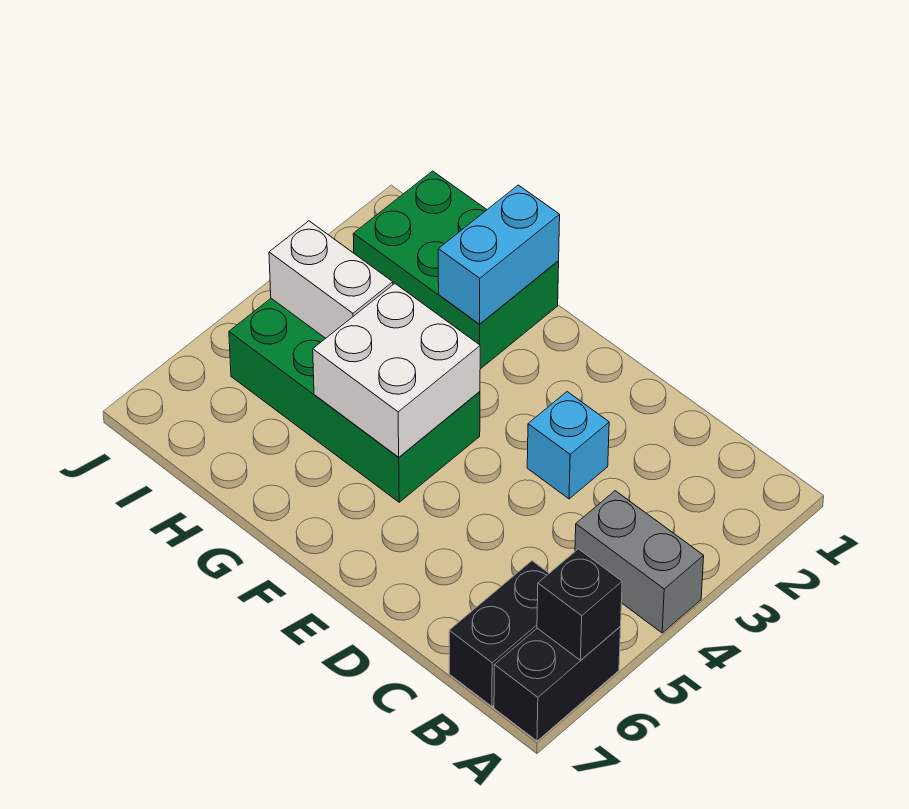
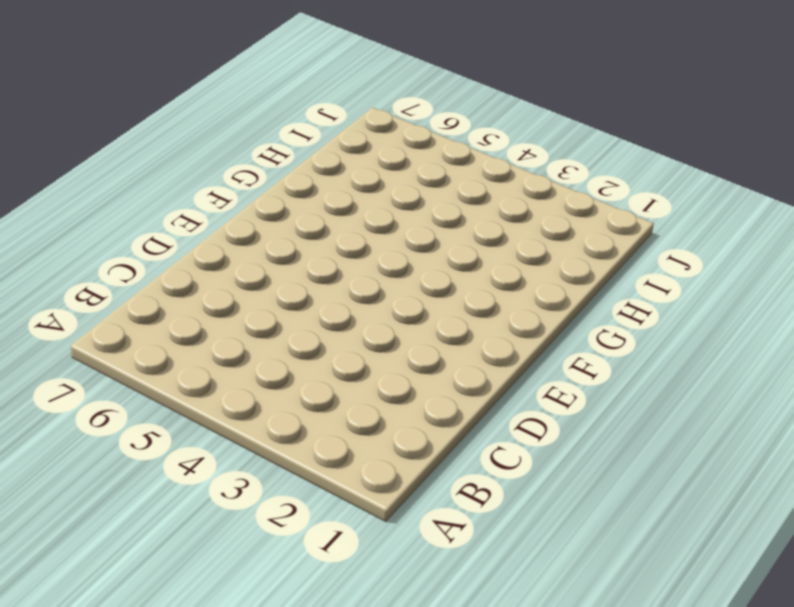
none -> grey 1x2 brick [575,491,704,633]
none -> black 1x2 brick [494,627,621,741]

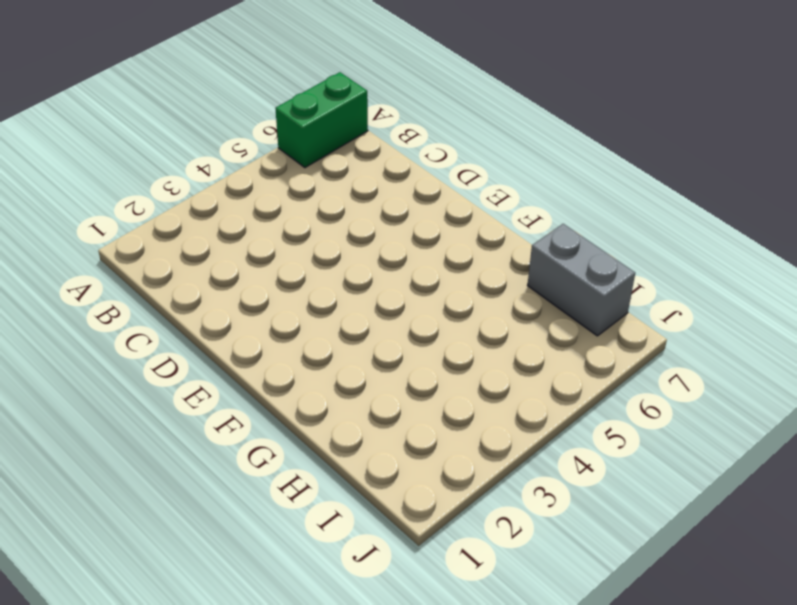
green 1x2 brick [275,72,368,168] -> black 1x2 brick [494,627,621,741]
grey 1x2 brick [528,224,635,336] -> grey 1x2 brick moved to [575,491,704,633]
none -> black 1x2 brick [449,561,549,706]
none -> cyan 1x1 brick [527,392,609,499]

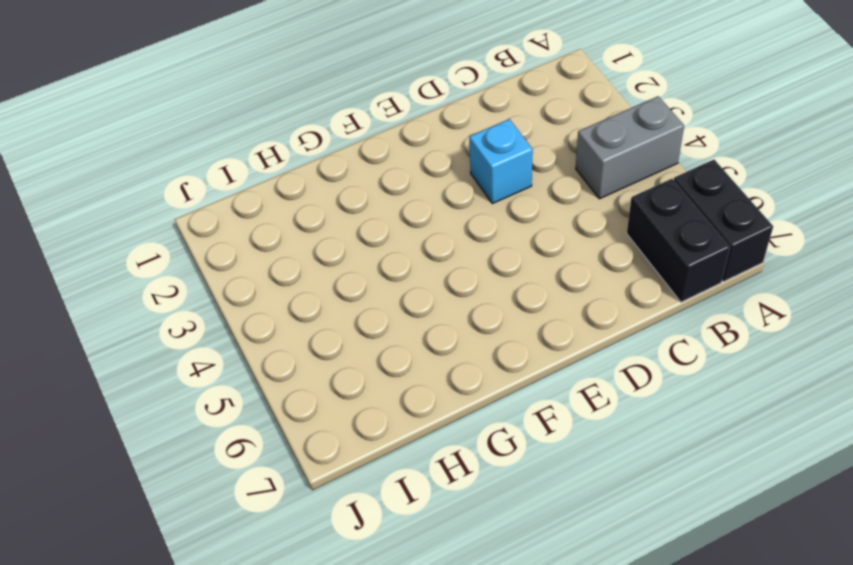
none -> green 2x4 brick [229,298,480,502]
none -> green 2x3 brick [353,171,559,369]

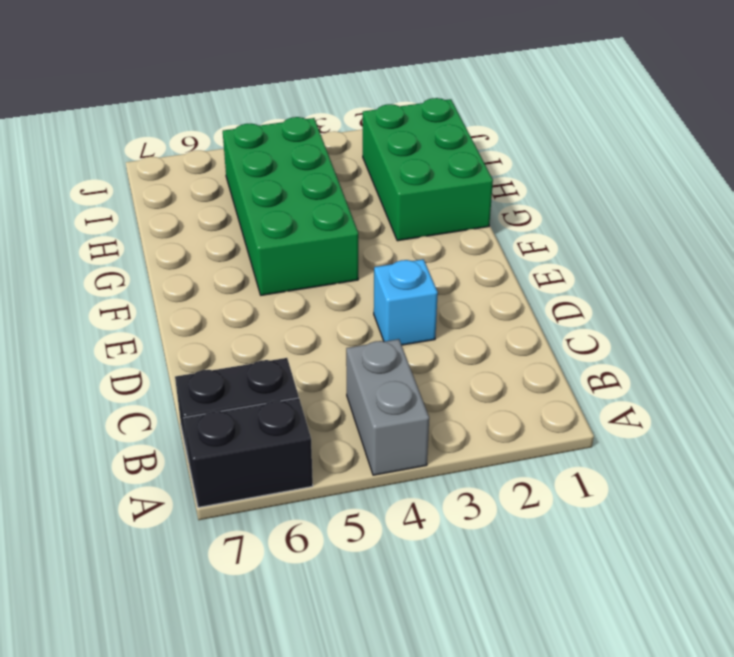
none -> black 1x1 brick [537,549,622,660]
none -> white 2x2 brick [313,284,480,457]

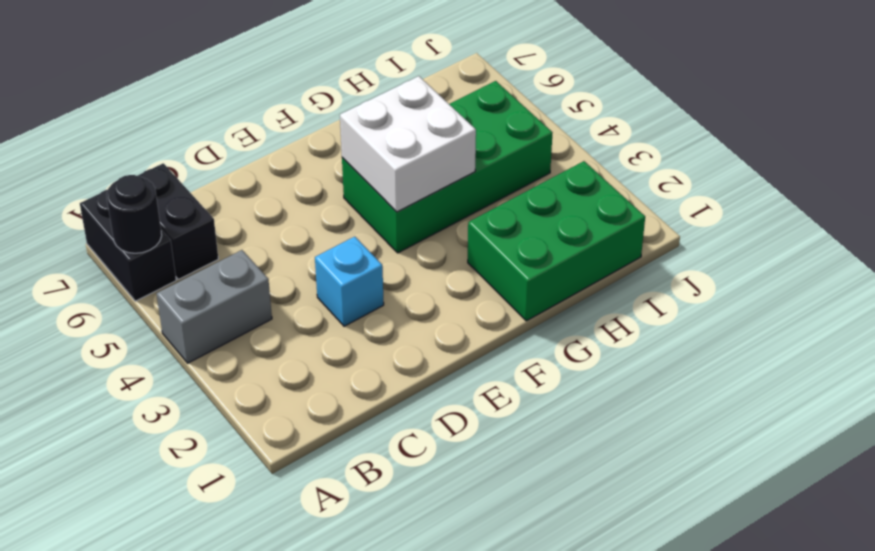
black 1x1 round brick [106,175,162,253] -> black 1x1 brick [537,549,622,660]
none -> cyan 1x2 brick [438,185,560,324]
none -> white 1x2 brick [269,221,393,338]

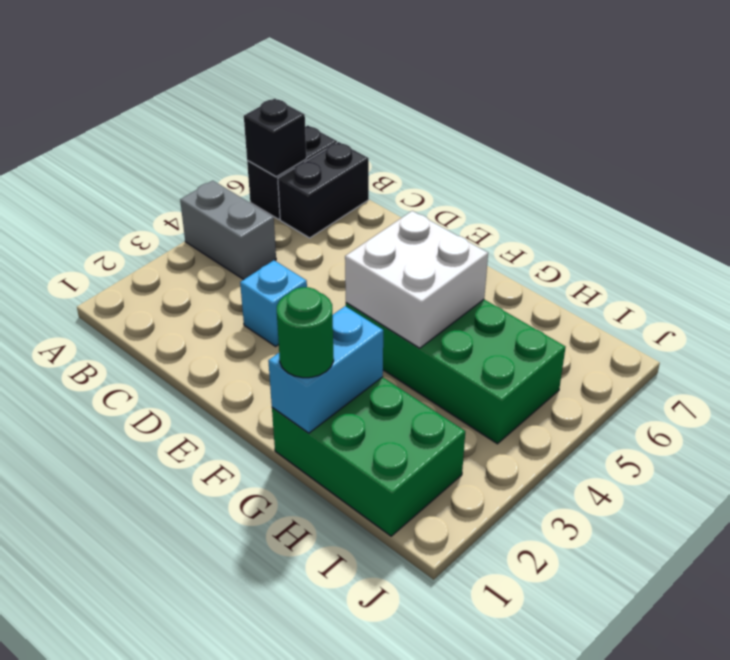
green 1x1 round brick [277,287,334,378] -> none
none -> white 1x2 brick [269,221,393,338]

